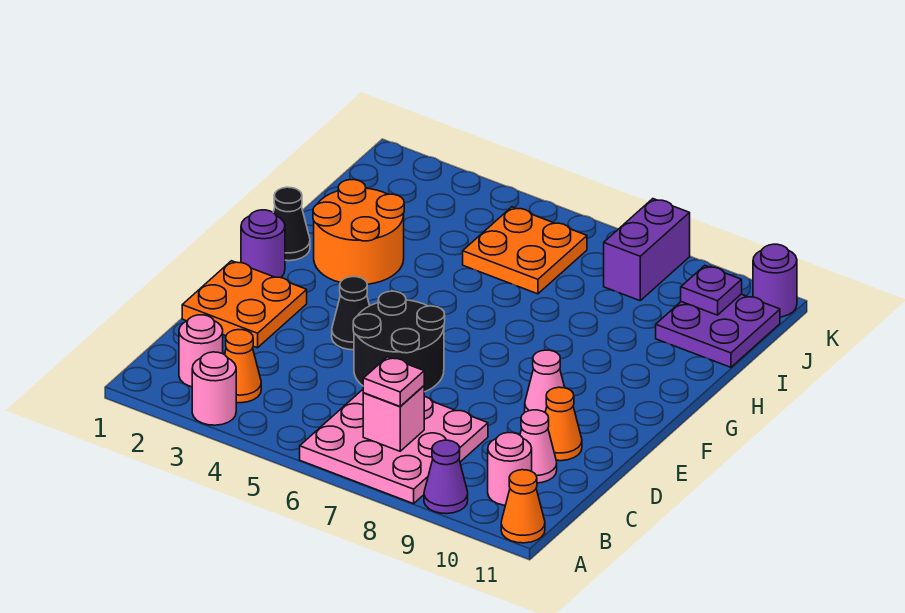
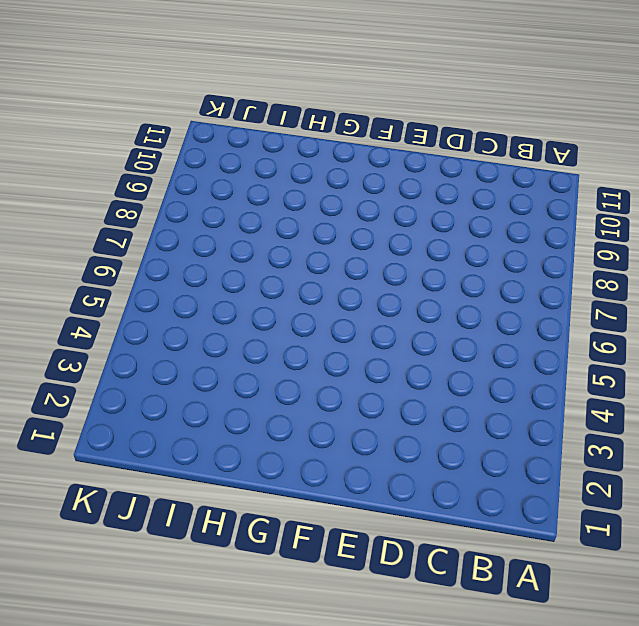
none -> pink 1x1 round brick [192,352,236,425]
none -> pink 3x3 plate [300,390,488,504]
none -> purple 1x1 cone [424,440,468,514]

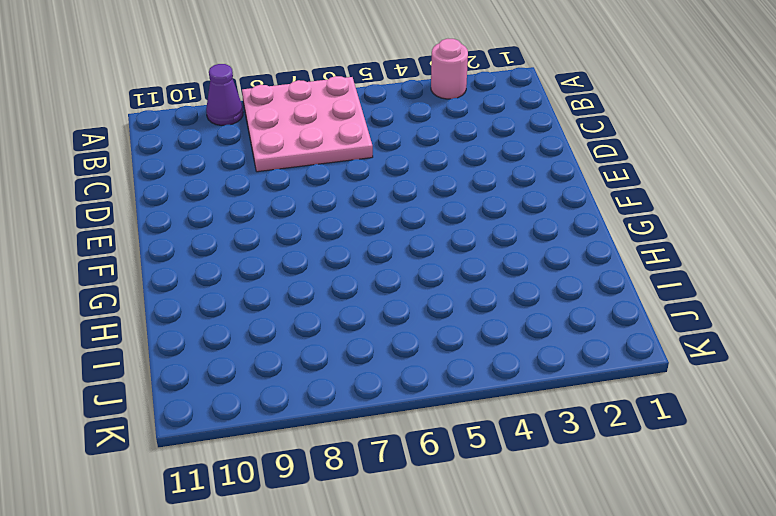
none -> orange 1x1 cone [501,470,545,543]
none -> pink 1x1 round brick [179,315,223,387]
none -> orange 1x1 cone [225,330,261,403]

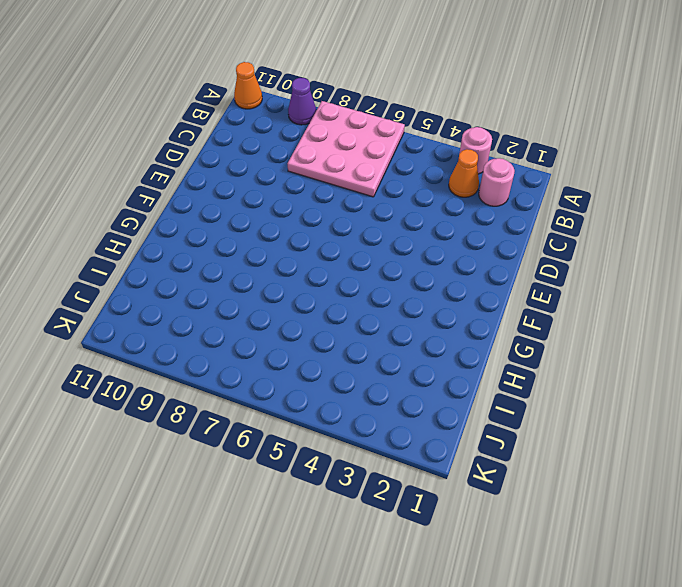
none -> pink 1x1 round brick [488,433,532,505]
none -> pink 1x1 cone [520,410,557,483]
none -> orange 2x2 plate [182,261,307,348]

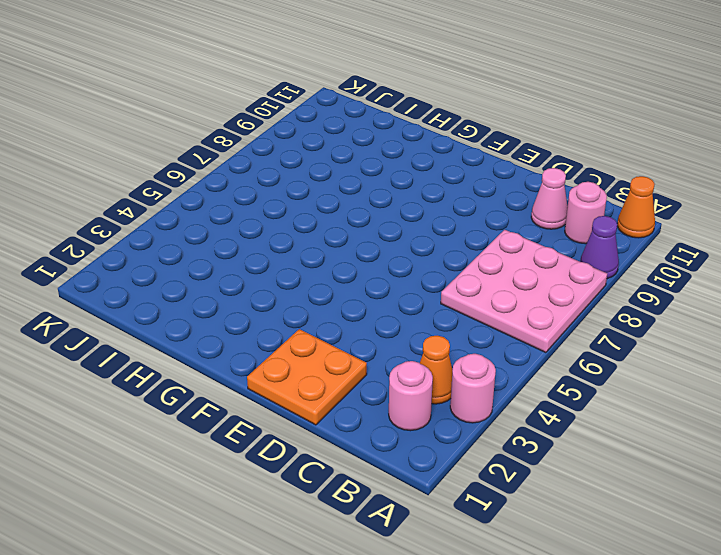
none -> black 2x2 round brick [353,291,445,392]
none -> orange 1x1 cone [545,387,582,461]
none -> black 1x1 cone [332,277,369,350]

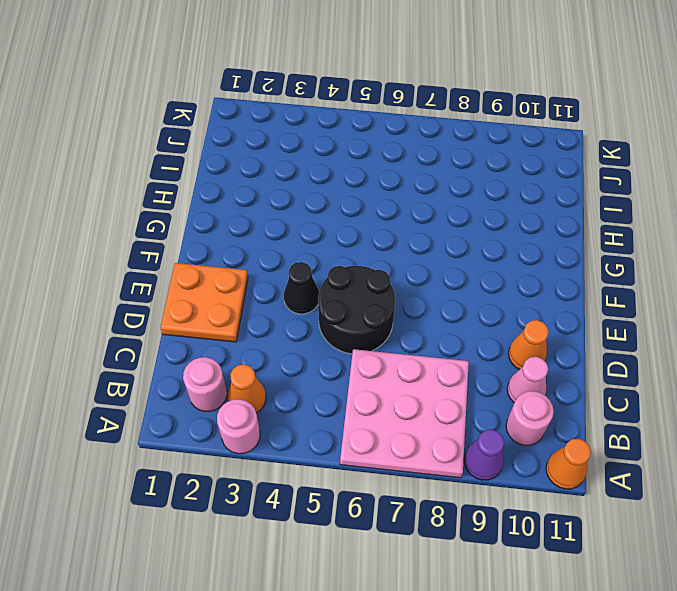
none -> pink 1x1 cone [525,350,565,412]
none -> purple 1x1 round brick [241,210,285,278]
none -> black 1x1 cone [273,187,310,261]

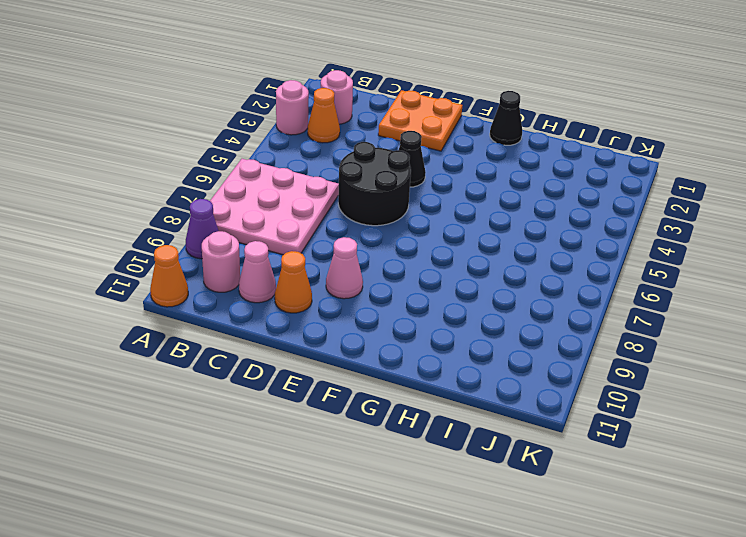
none -> purple 1x1 round brick [241,210,285,278]
none -> orange 2x2 round brick [313,180,404,284]
none -> orange 2x2 plate [463,207,587,294]

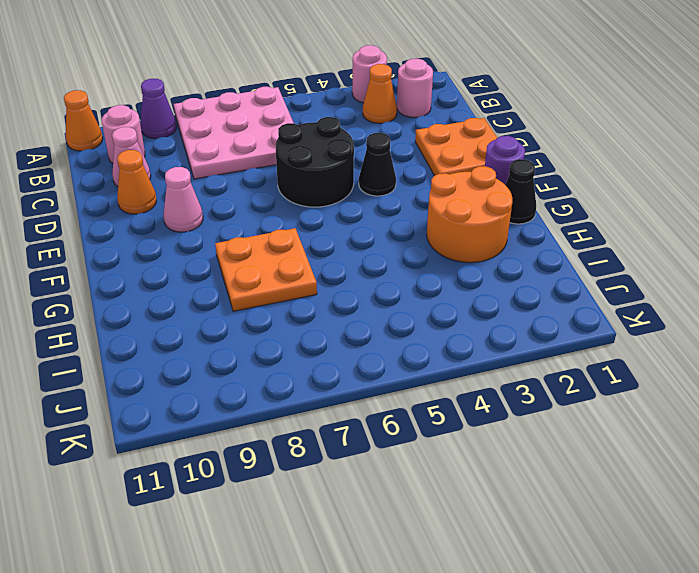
orange 2x2 plate [215,228,317,311] -> orange 2x2 plate moved to [463,207,587,294]
none -> purple 2x2 plate [656,294,780,367]
none -> purple 1x2 brick [604,199,690,301]
none -> purple 1x1 round brick [753,244,797,317]

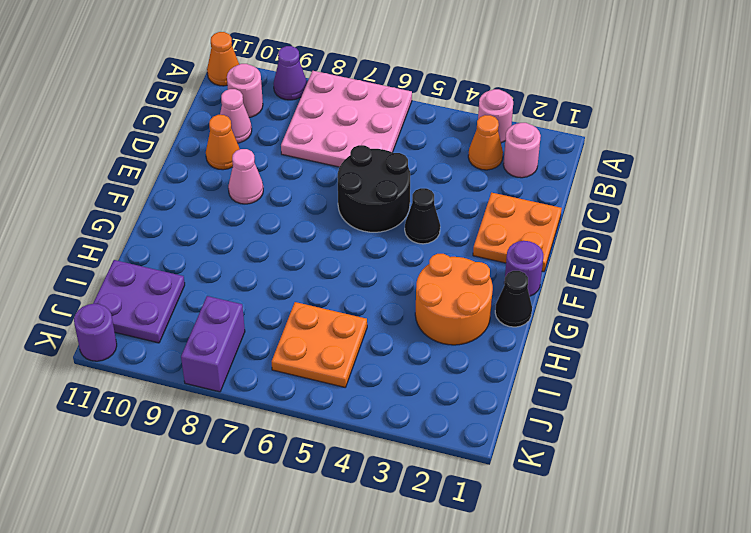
none -> pink 1x1 brick [363,386,424,451]
none -> purple 1x1 plate [681,266,742,315]
none -> pink 1x1 plate [363,357,424,407]

